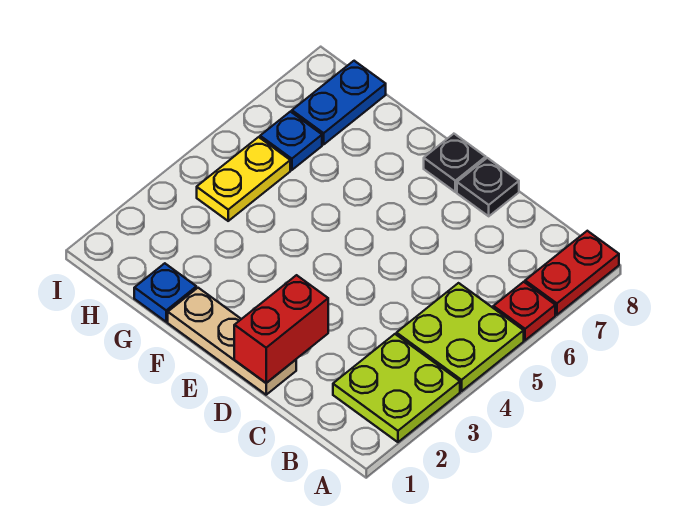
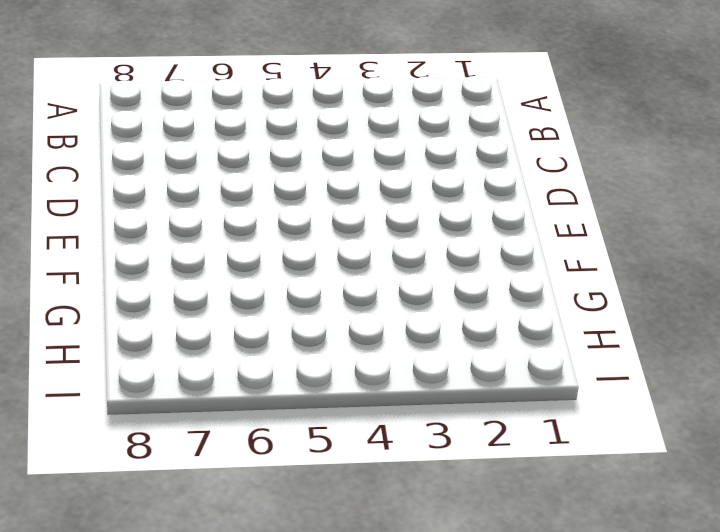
none -> lime 2x2 plate [333,334,460,442]
none -> lime 2x2 plate [397,283,524,391]
none -> red 1x1 plate [493,282,555,340]

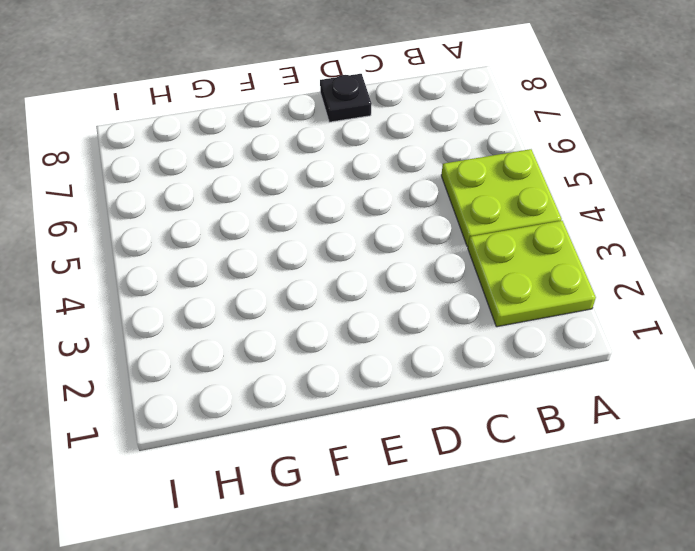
none -> red 1x1 plate [493,282,555,340]
none -> red 1x2 plate [525,231,619,315]
none -> tan 1x3 plate [168,288,296,395]

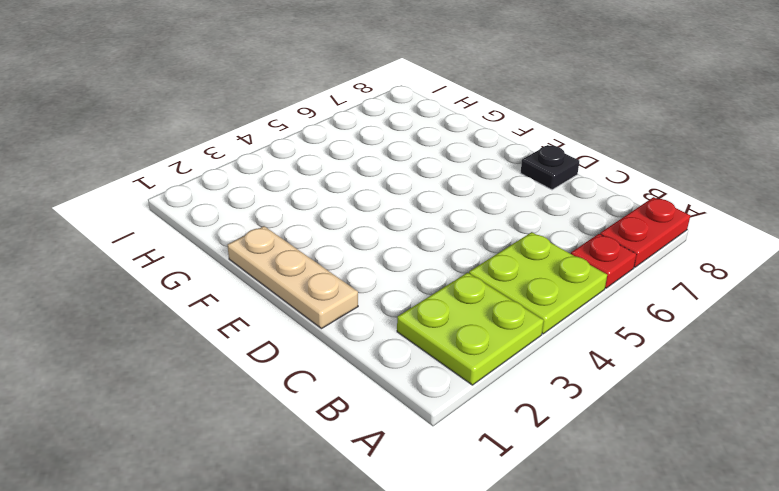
none -> black 1x1 plate [424,134,486,192]
none -> blue 1x1 plate [134,263,196,322]
none -> yellow 1x2 plate [197,137,290,221]

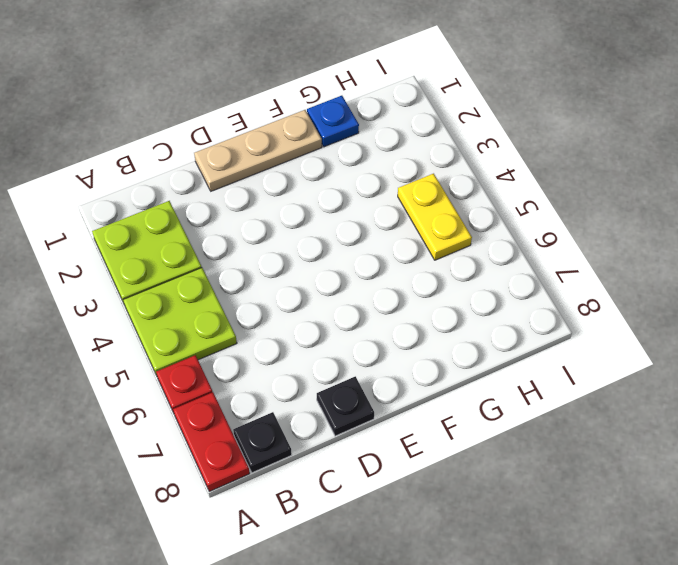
black 1x1 plate [233,412,292,473] -> black 1x1 plate moved to [424,134,486,192]
none -> blue 1x1 plate [260,112,322,170]
none -> blue 1x2 plate [292,61,386,144]
none -> red 1x2 brick [234,275,328,383]

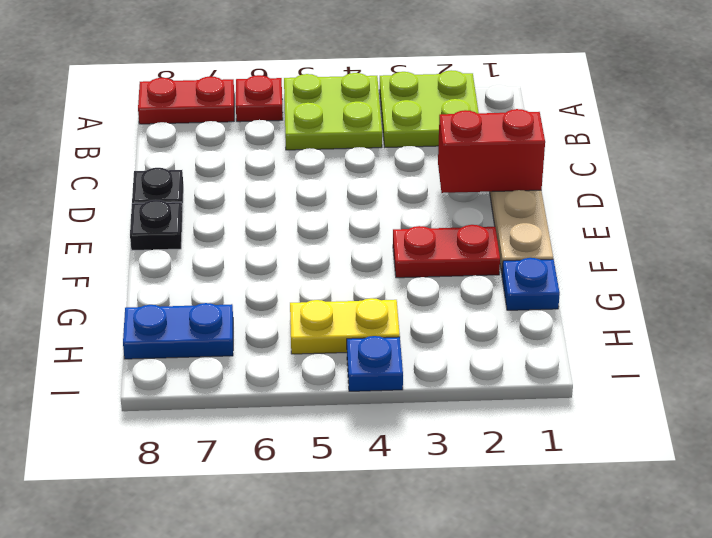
red 1x2 plate [393,225,500,278] -> none
blue 1x1 plate [347,336,403,391] -> blue 1x1 plate moved to [260,112,322,170]

